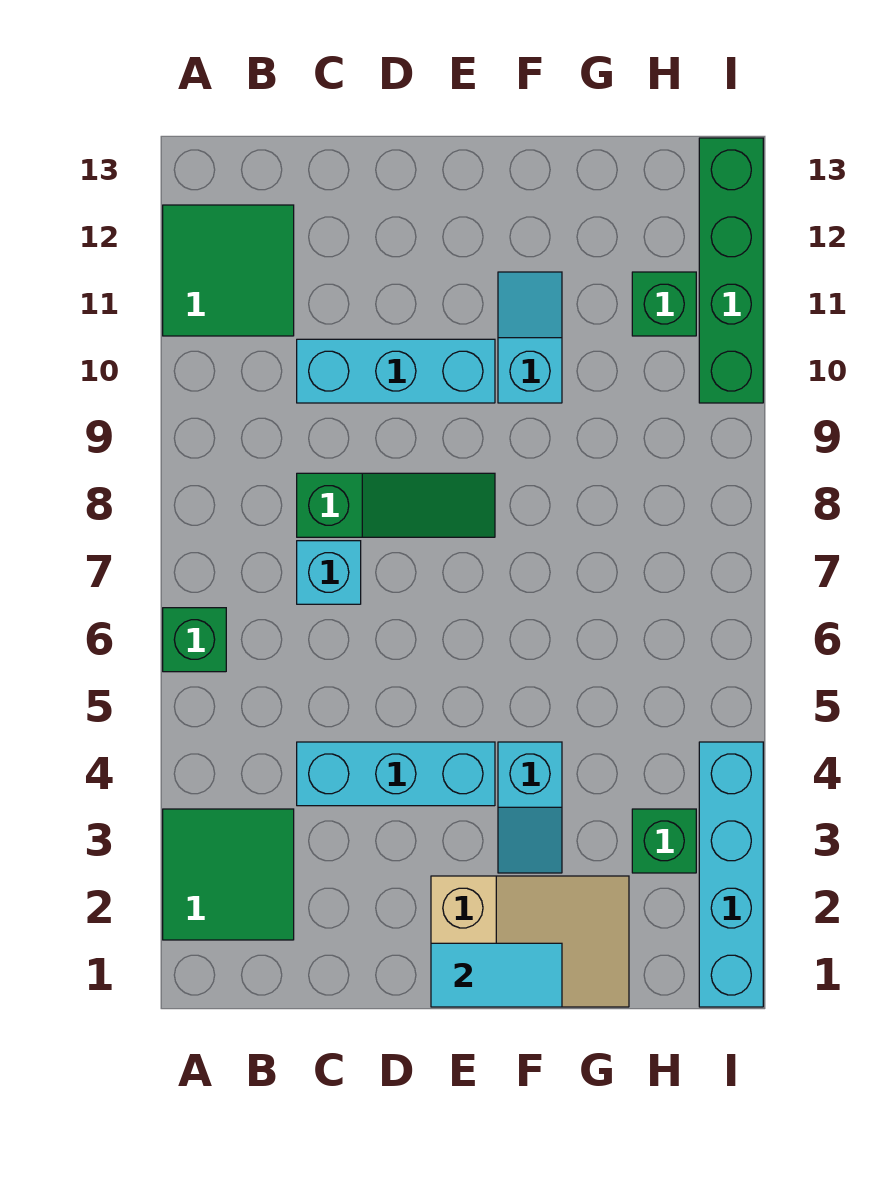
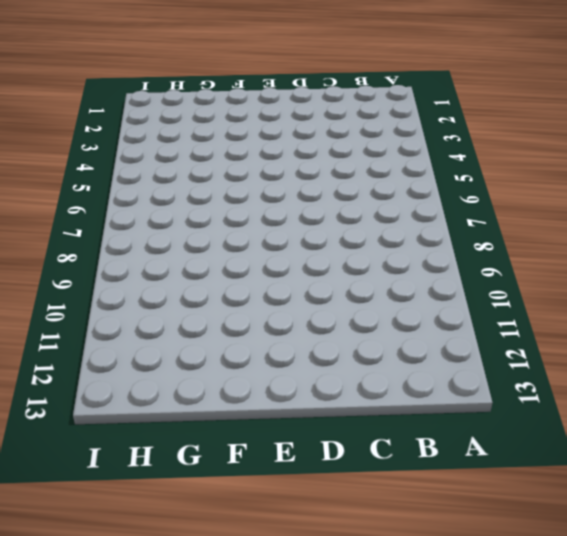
none -> green 2x2 tile [163,809,294,940]
none -> green 1x1 brick [163,608,226,672]
none -> green 2x2 tile [163,205,294,336]

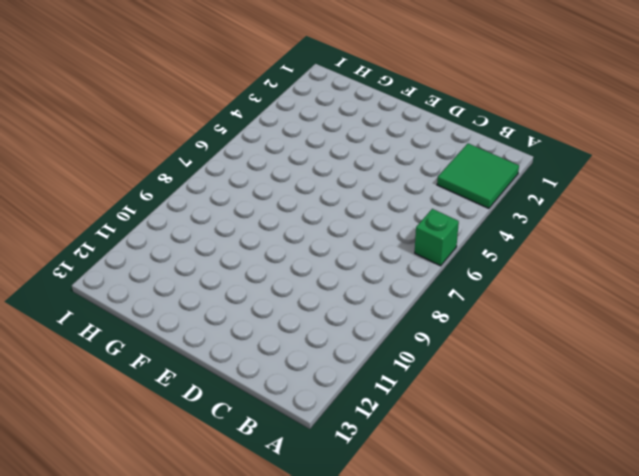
none -> green 2x2 tile [163,205,294,336]
none -> cyan 1x3 brick [297,742,495,806]
none -> cyan 1x1 brick [297,541,361,604]

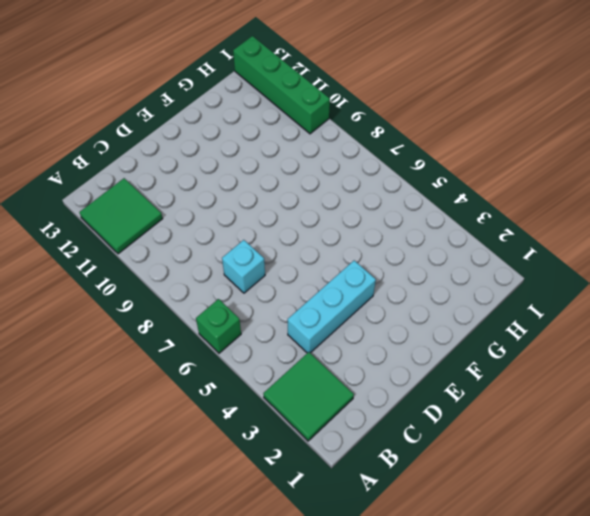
none -> green 1x3 slope [297,473,495,537]
none -> cyan 1x3 brick [297,339,495,403]
none -> tan 2x3 slope [431,876,629,1007]

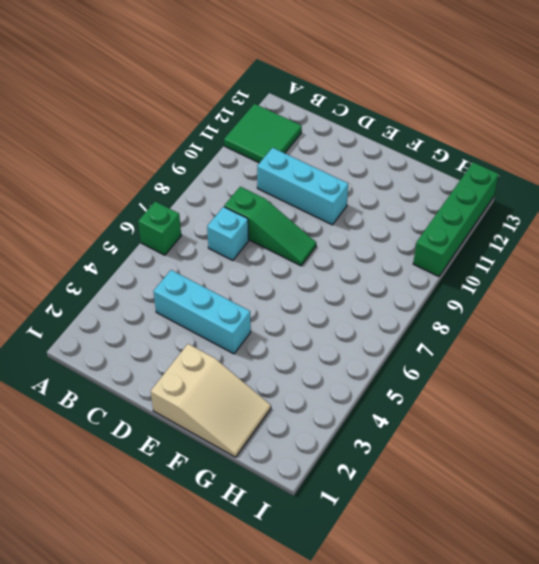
none -> green 2x2 tile [163,809,294,940]
none -> cyan 1x2 slope [498,742,562,873]
none -> cyan 1x2 slope [498,272,562,403]

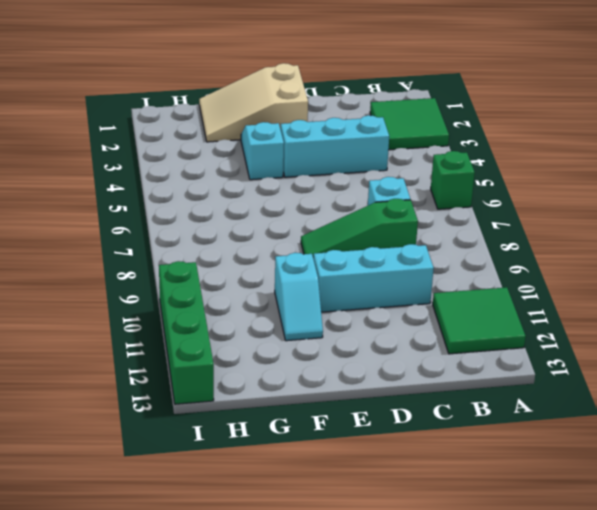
none -> green 1x1 brick [632,809,696,873]
none -> green 1x1 brick [632,272,696,336]
none -> cyan 1x4 brick [699,742,763,1007]

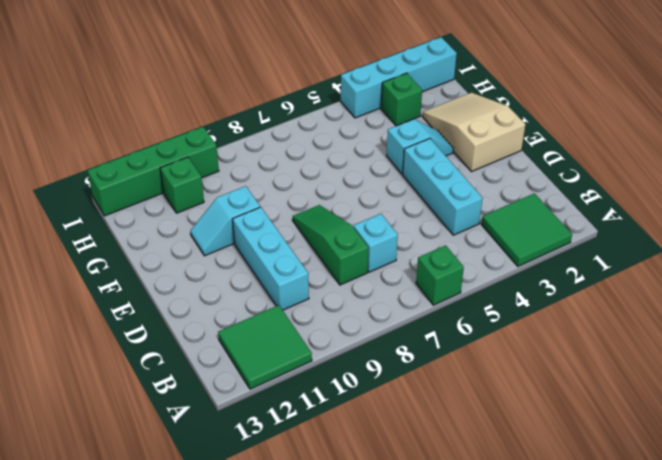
none -> cyan 1x2 tile [431,943,562,1007]

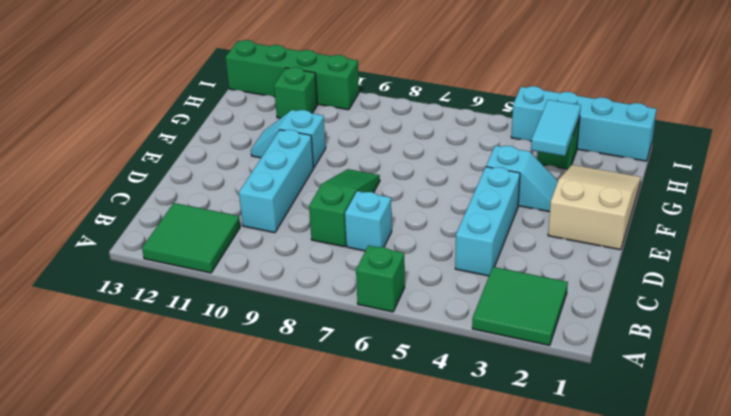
cyan 1x2 tile [531,100,581,156] -> cyan 1x2 tile moved to [431,943,562,1007]

